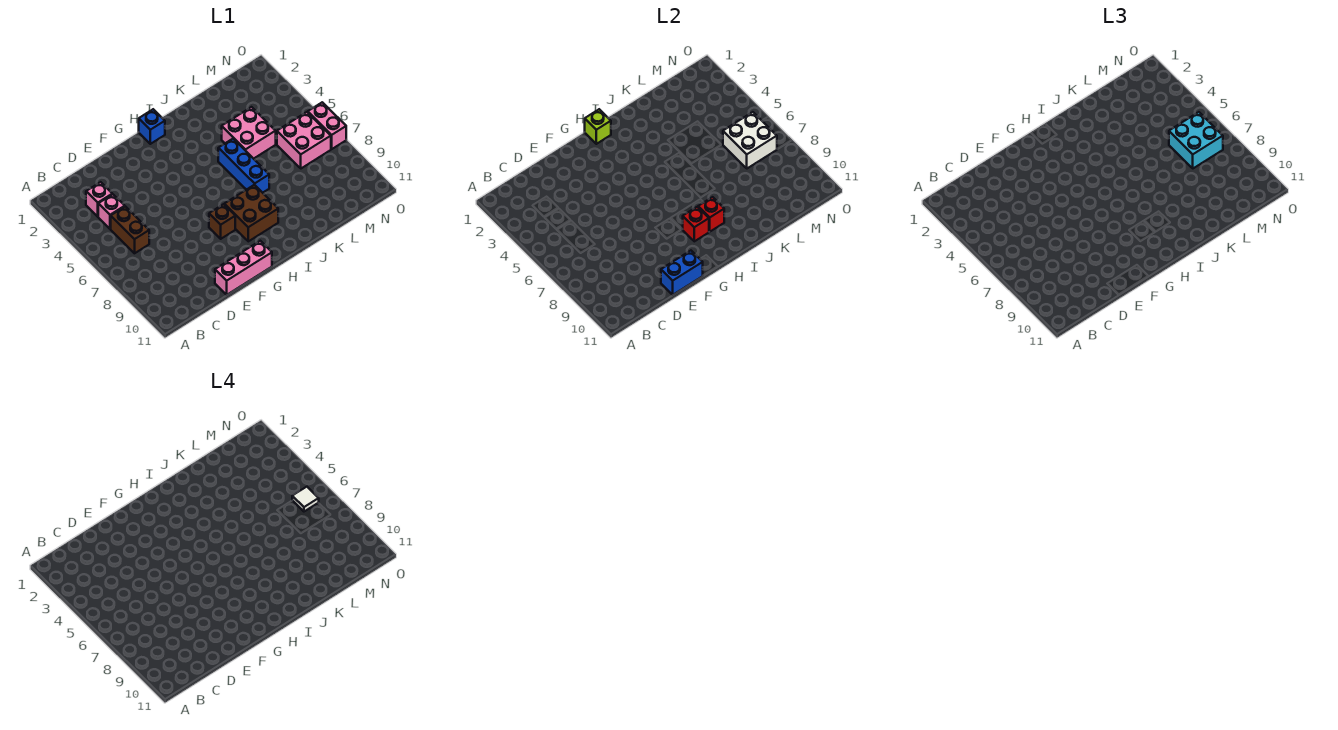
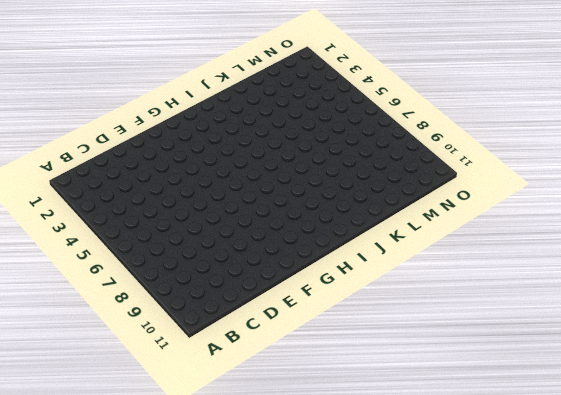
none -> pink 1x1 brick [86,182,112,217]
none -> pink 1x1 brick [98,194,125,229]
none -> brown 1x2 brick [111,206,149,253]

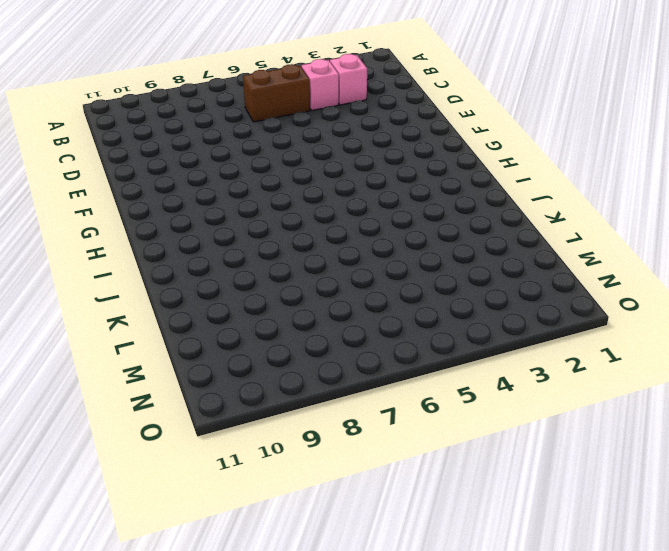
none -> pink 1x3 brick [215,241,272,295]
none -> brown 1x1 brick [209,204,235,239]
none -> blue 1x1 brick [139,109,165,144]

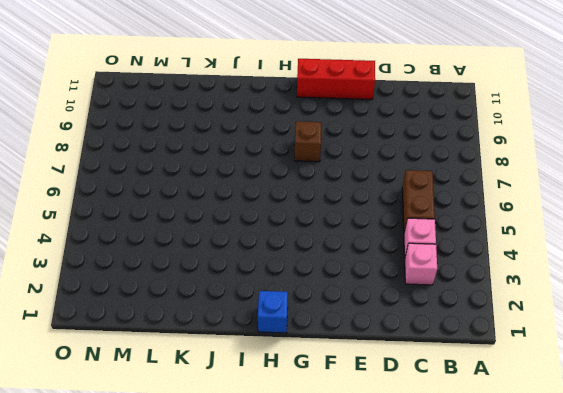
red 1x3 brick [297,59,375,99] -> pink 1x3 brick [215,241,272,295]
none -> brown 2x2 brick [224,185,278,241]
none -> blue 1x3 brick [218,139,269,193]
none -> pink 2x2 brick [222,107,276,159]

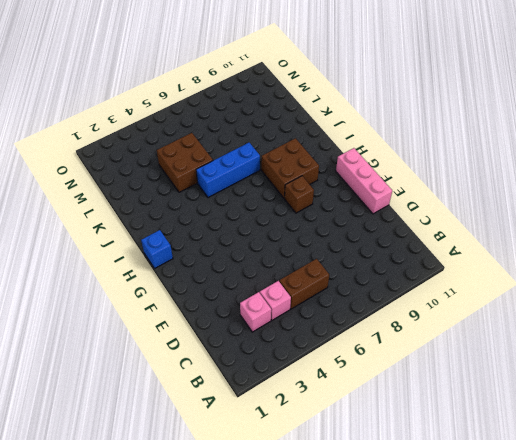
brown 2x2 brick [157,133,213,192] -> pink 2x2 brick [222,107,276,159]
none -> pink 2x2 brick [277,112,331,168]
none -> pink 1x2 brick [308,102,346,149]
none -> blue 1x2 brick [661,251,703,295]

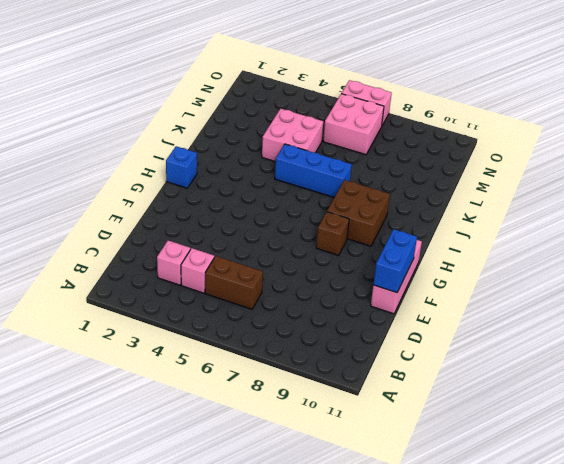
none -> lime 1x1 brick [585,109,611,144]
none -> red 1x1 brick [683,207,709,241]
none -> red 1x1 brick [698,197,724,232]

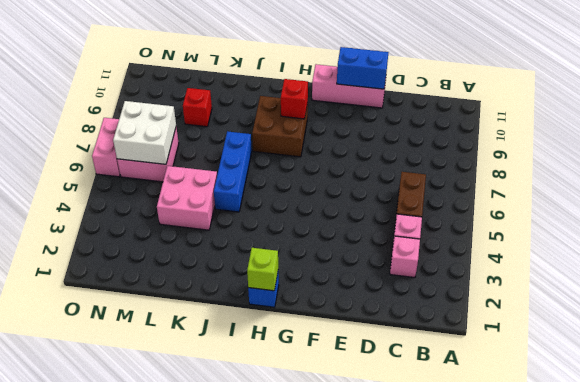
red 1x1 brick [183,88,212,127] -> red 1x1 brick moved to [698,197,724,232]
none -> brown 1x1 brick [209,204,235,239]
none -> cyan 2x2 brick [1169,112,1223,168]
none -> white 1x1 tile [292,487,319,511]

